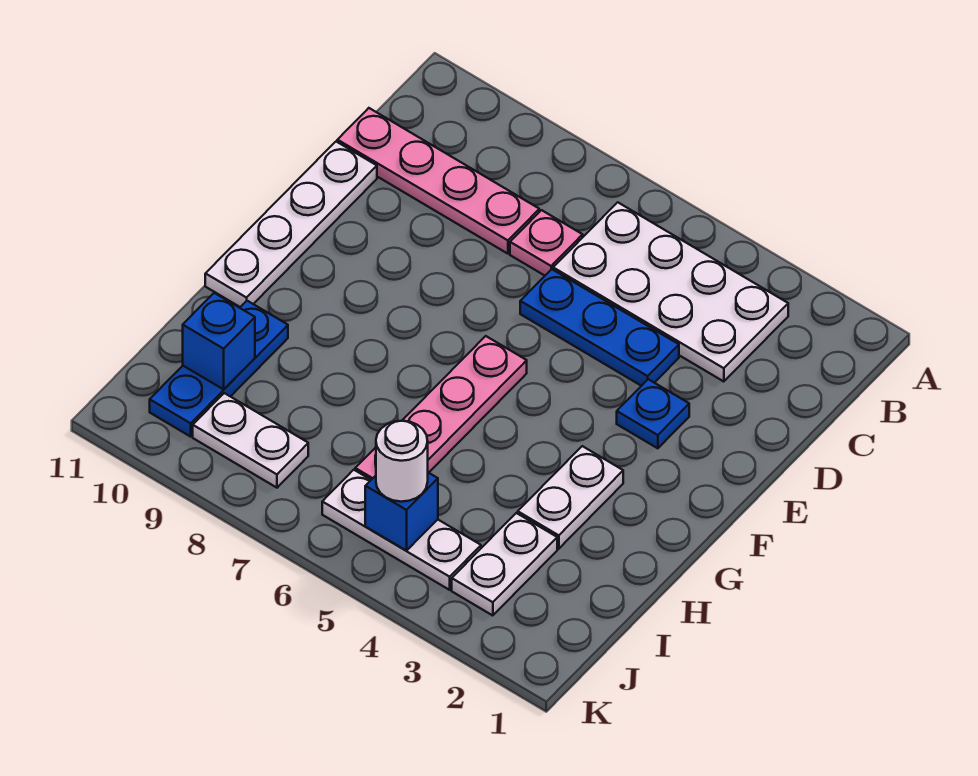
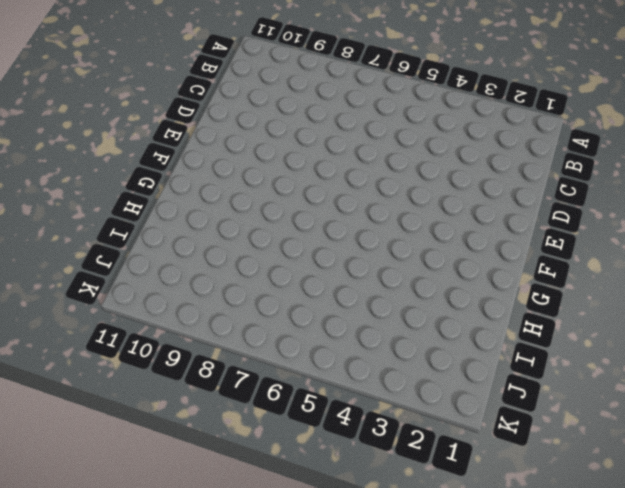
none -> white 2x4 plate [553,202,788,382]
none -> pink 1x1 plate [510,210,583,276]
none -> pink 1x4 plate [337,108,539,254]

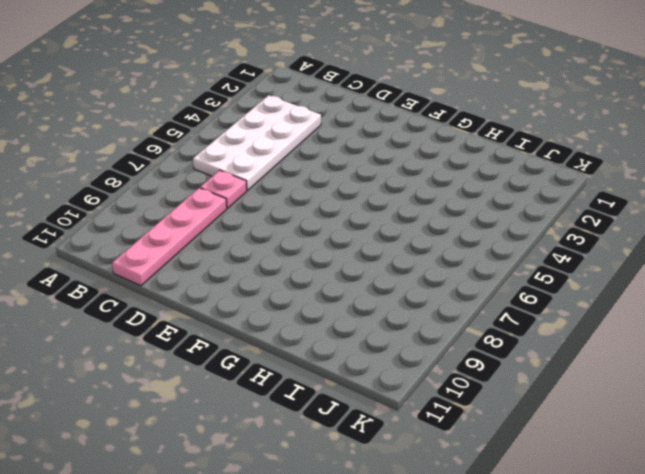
none -> blue 1x3 plate [520,269,679,386]
none -> white 1x4 plate [205,142,377,307]
none -> blue 1x1 plate [617,379,689,448]

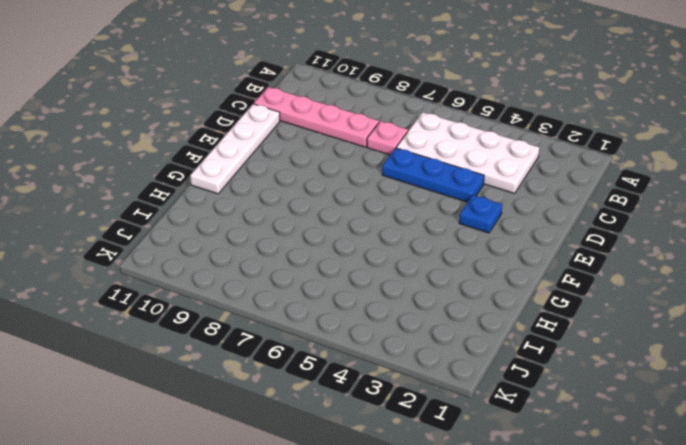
none -> pink 1x4 plate [355,336,527,480]
none -> white 1x2 plate [518,446,623,549]
none -> blue 1x3 plate [150,301,288,437]

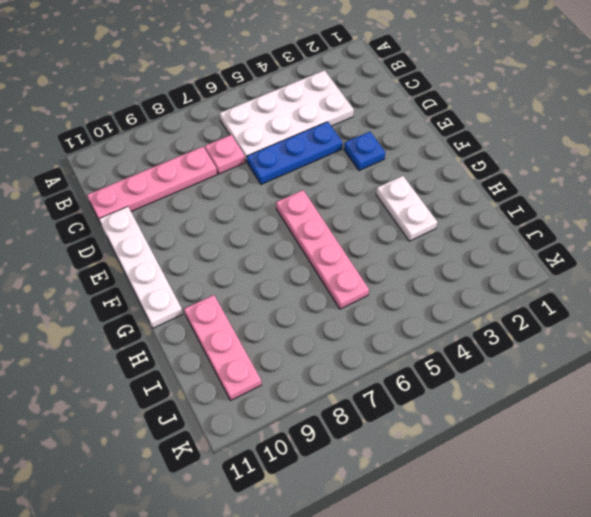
pink 1x3 plate [184,295,262,401] -> blue 1x3 plate [150,301,288,437]
none -> white 1x2 plate [452,513,557,616]
none -> white 1x3 plate [322,470,481,590]
none -> white 1x2 plate [193,393,308,488]

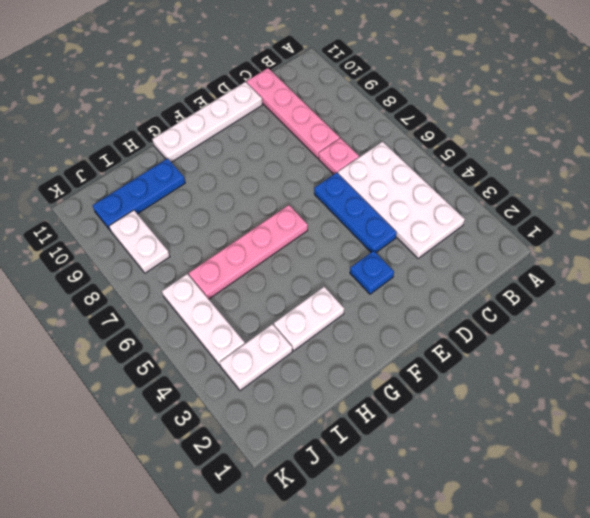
none -> blue 1x1 brick [183,293,255,389]
none -> blue 1x1 brick [365,473,438,551]
none -> white 1x1 round brick [376,421,428,502]

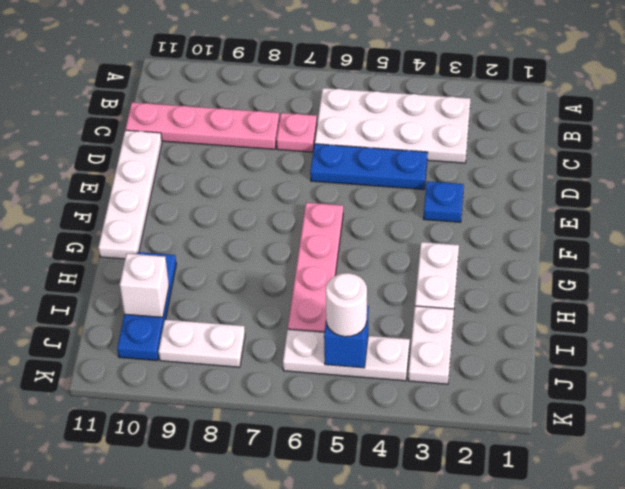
white 1x1 brick [120,254,169,317] -> blue 1x1 brick [183,293,255,389]

